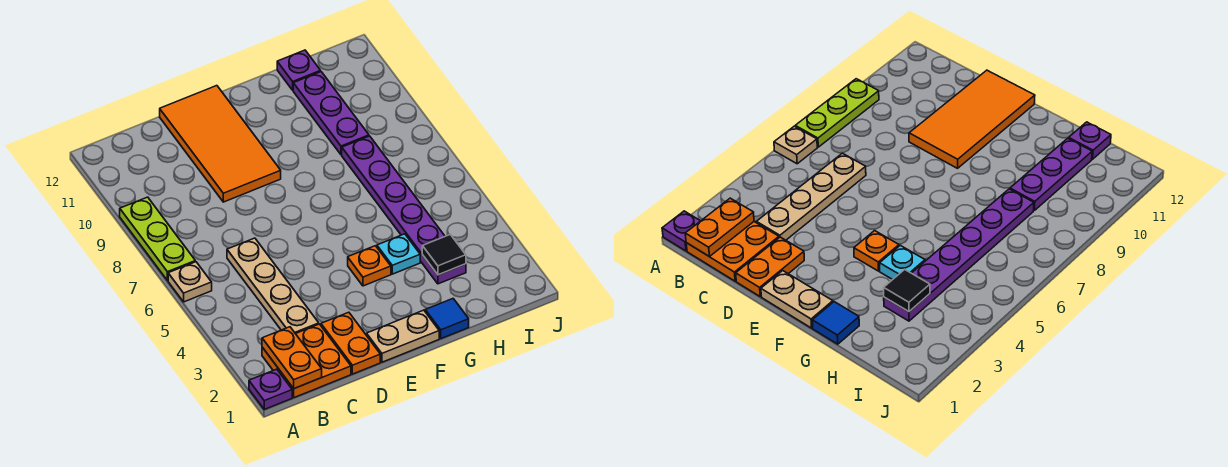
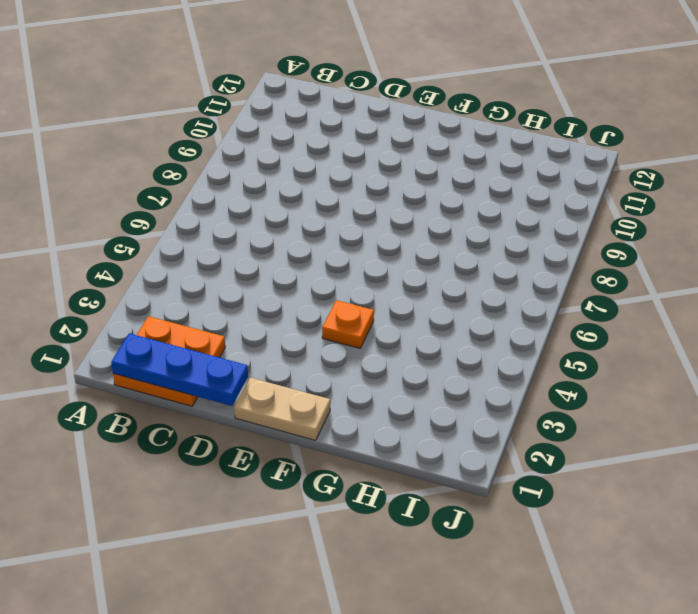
blue 1x3 plate [111,333,248,406] -> orange 1x2 plate [262,327,322,389]
none -> purple 1x1 plate [249,369,292,409]
none -> tan 1x1 plate [168,262,212,302]
none -> lime 1x3 plate [120,197,195,280]

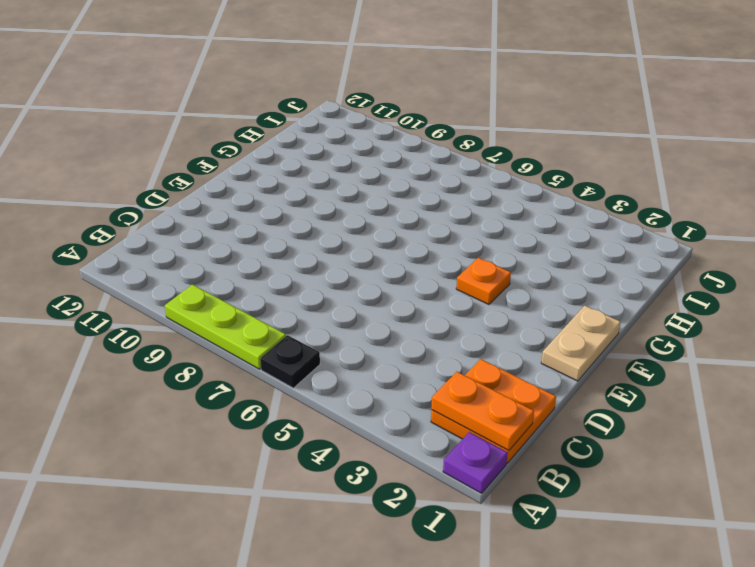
black 1x1 plate [260,335,320,388] -> tan 1x1 plate [168,262,212,302]
none -> tan 1x4 plate [227,238,319,334]
none -> orange 1x2 plate [321,312,380,374]
none -> orange 2x4 tile [160,86,281,202]

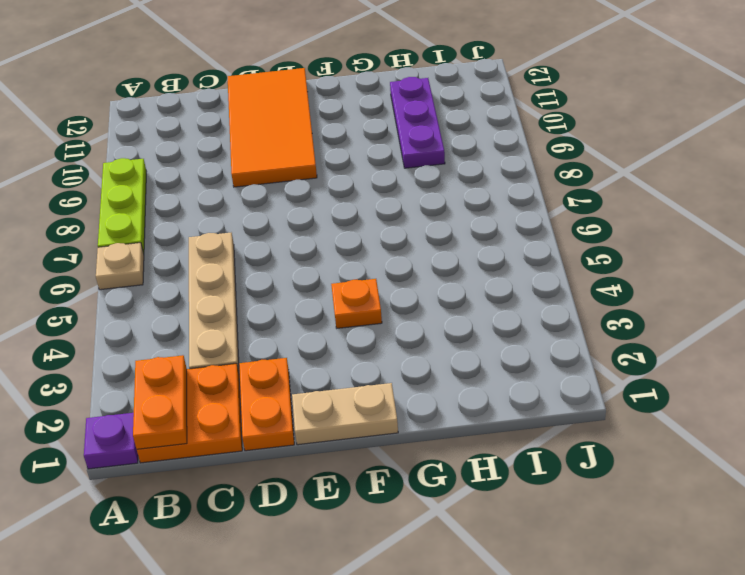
none -> blue 1x1 tile [425,299,469,339]
none -> cyan 1x1 plate [377,234,420,274]
none -> purple 1x6 plate [342,136,466,284]

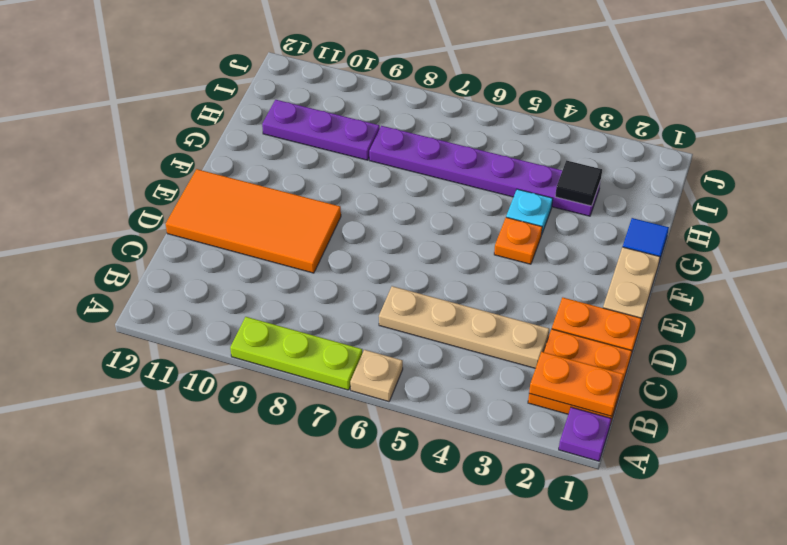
none -> purple 1x1 plate [277,50,321,90]

